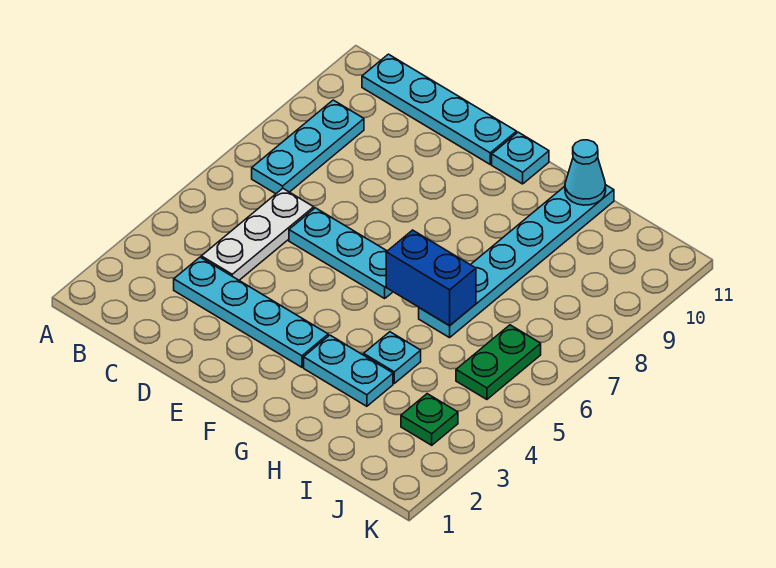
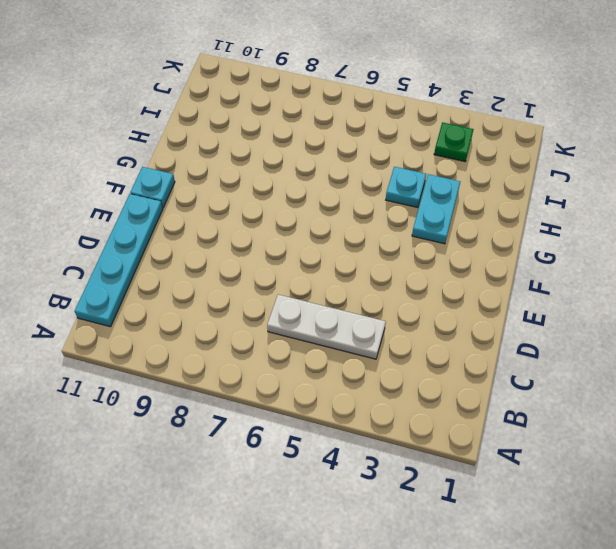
none -> cyan 1x3 plate [252,100,364,194]
none -> cyan 1x4 plate [174,257,328,367]
none -> cyan 1x3 plate [289,208,393,298]

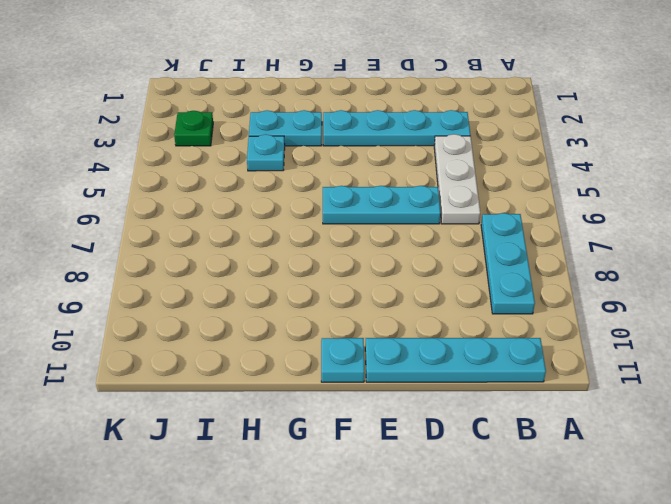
none -> cyan 1x6 plate [419,185,614,338]
none -> green 1x2 plate [456,325,541,399]
none -> blue 1x2 brick [386,230,476,326]

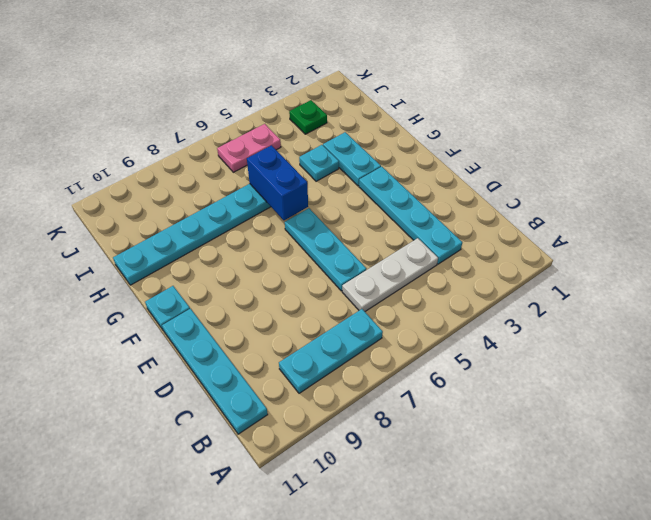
pink 1x2 plate [217,124,281,172] -> green 1x2 plate [456,325,541,399]
none -> cyan 1x1 cone [565,140,606,205]

